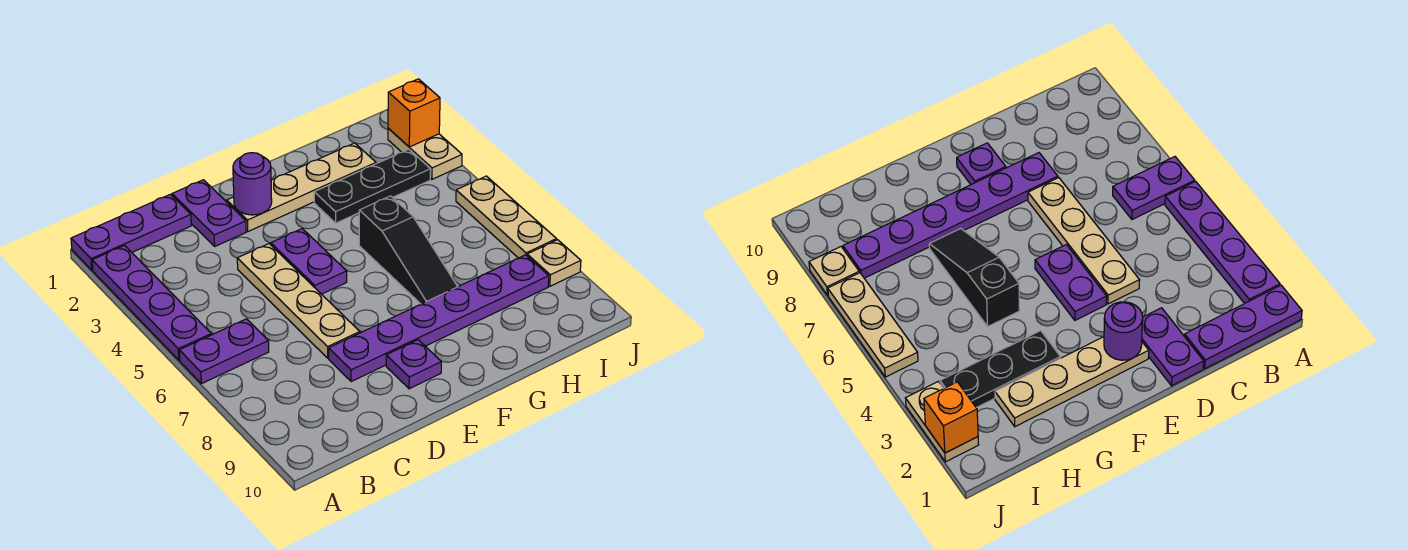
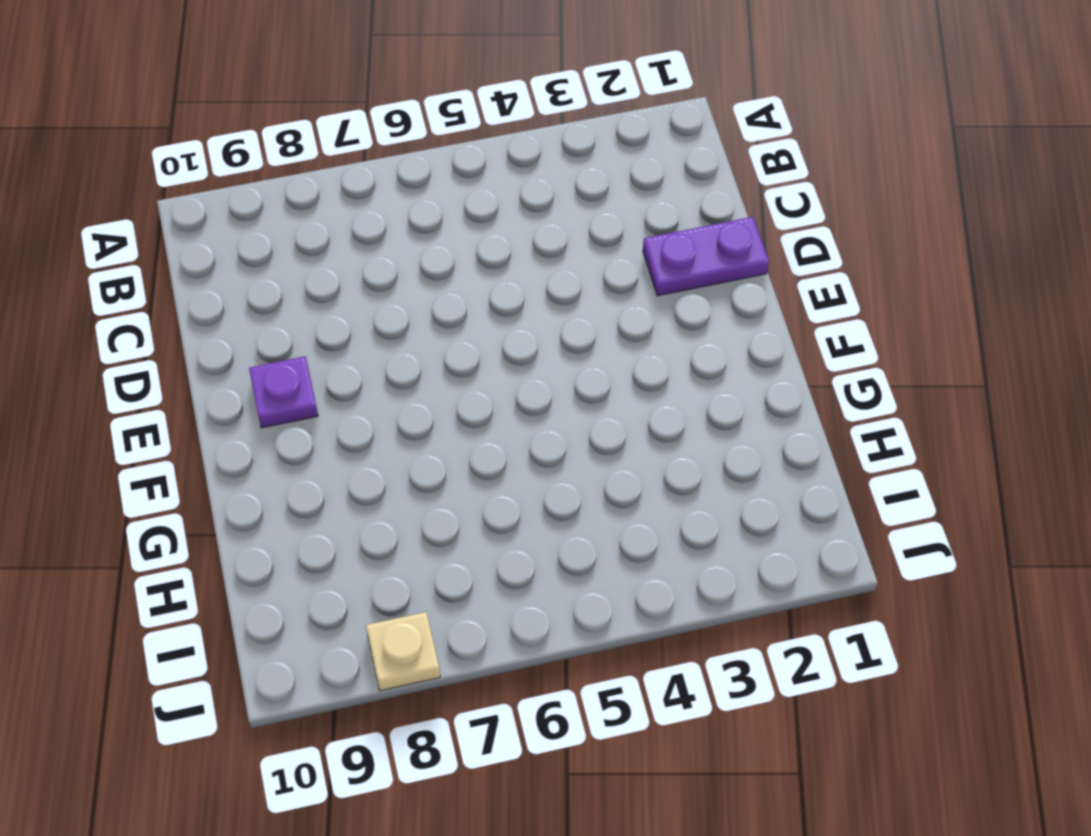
none -> purple 1x3 plate [71,194,191,270]
none -> purple 1x4 plate [92,246,211,360]
none -> purple 1x2 plate [179,319,269,384]

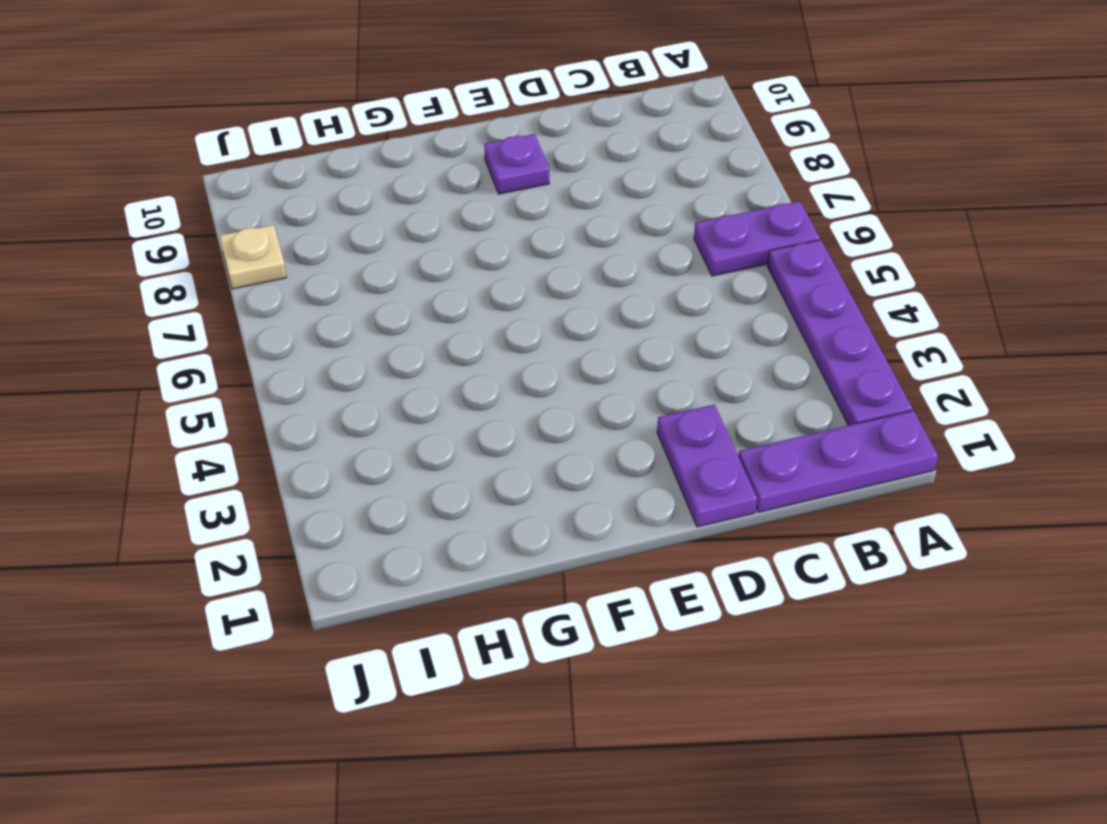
none -> tan 1x4 plate [237,244,360,358]
none -> purple 1x6 plate [329,255,549,382]
none -> tan 1x4 plate [227,143,376,231]

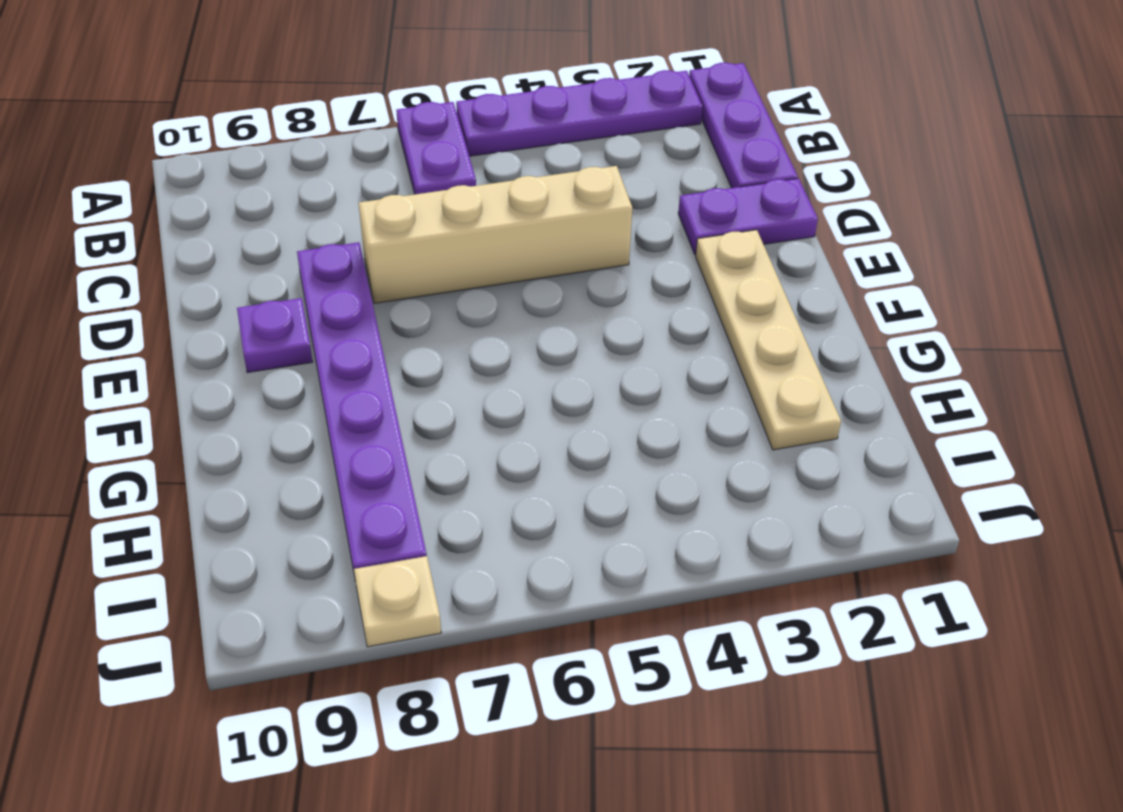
tan 1x4 brick [359,166,632,303] -> tan 1x4 plate [237,244,360,358]
none -> purple 1x2 plate [271,229,347,294]
none -> black 1x3 plate [314,149,431,223]
none -> black 1x3 slope [359,196,458,304]

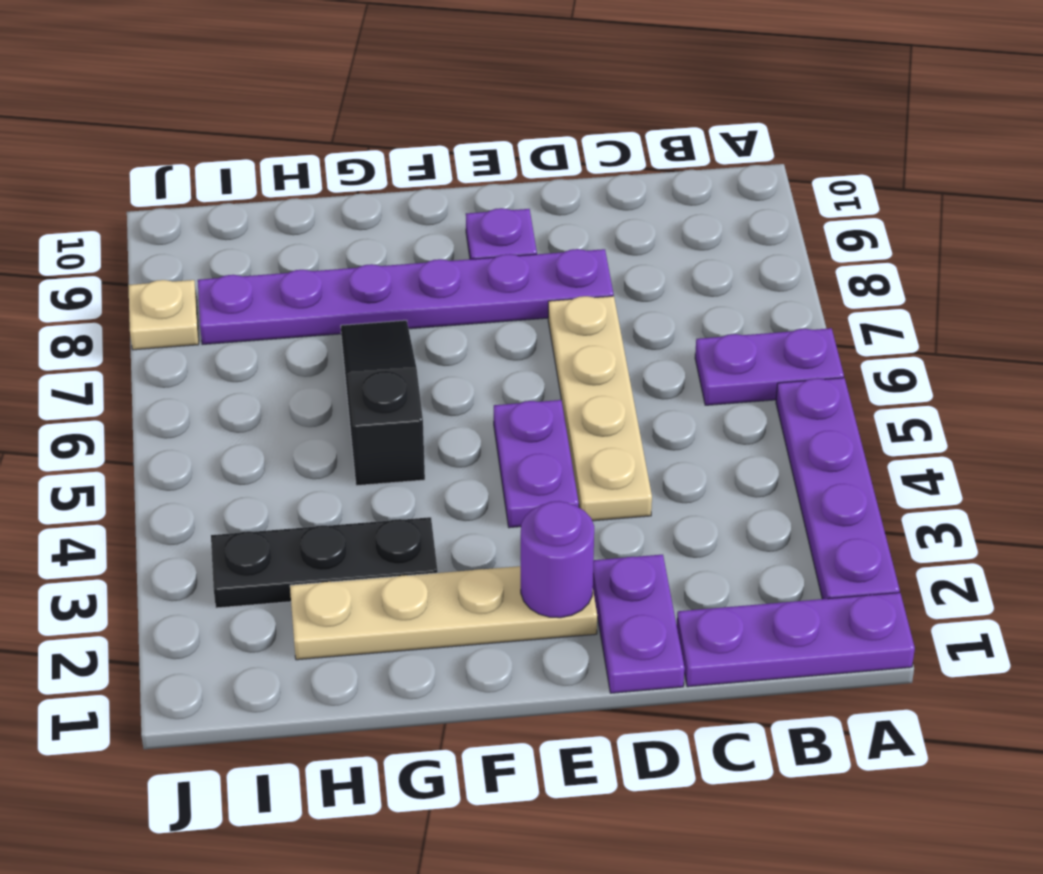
none -> tan 1x2 plate [388,128,462,179]
none -> tan 1x3 plate [456,176,556,258]
none -> orange 1x1 brick [388,79,440,147]

